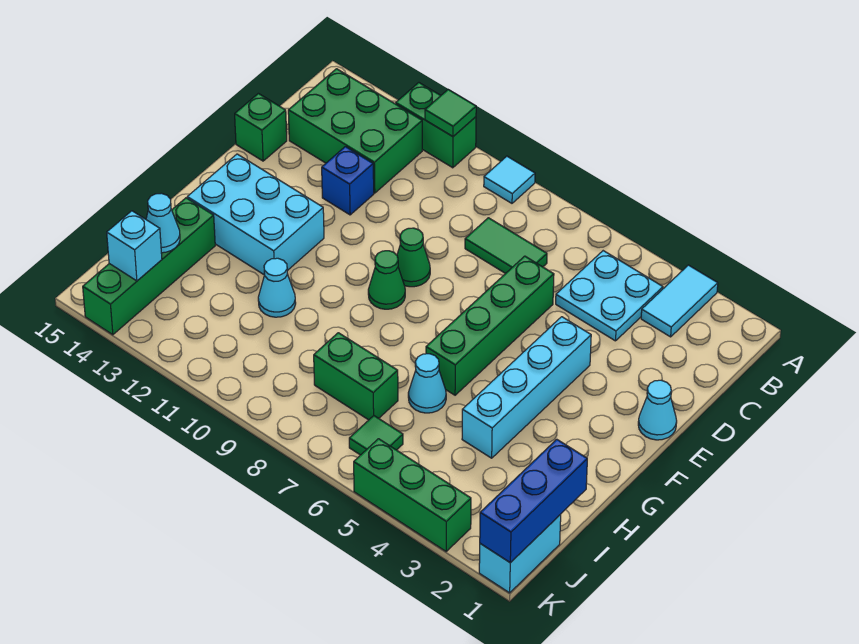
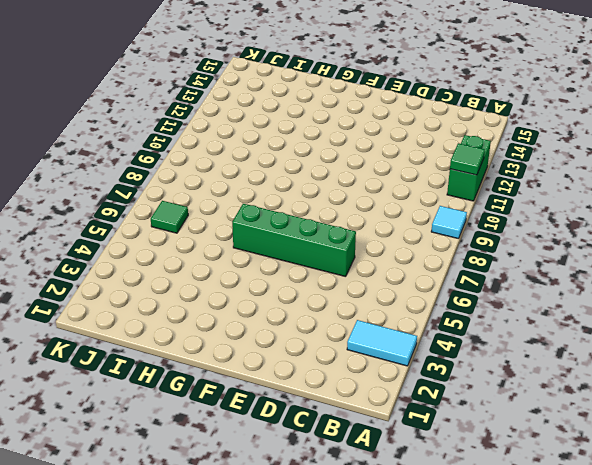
none -> cyan 2x2 plate [556,251,663,341]
none -> green 2x3 brick [288,69,422,193]
none -> green 1x2 tile [465,218,547,274]

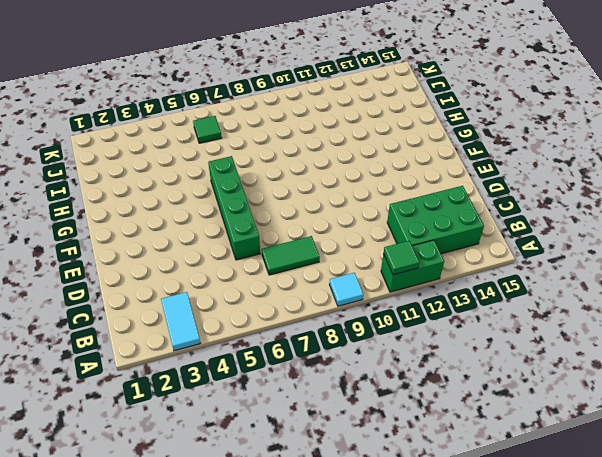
none -> cyan 2x2 plate [556,251,663,341]
none -> blue 1x1 brick [322,147,374,215]
none -> green 1x1 brick [235,93,287,161]

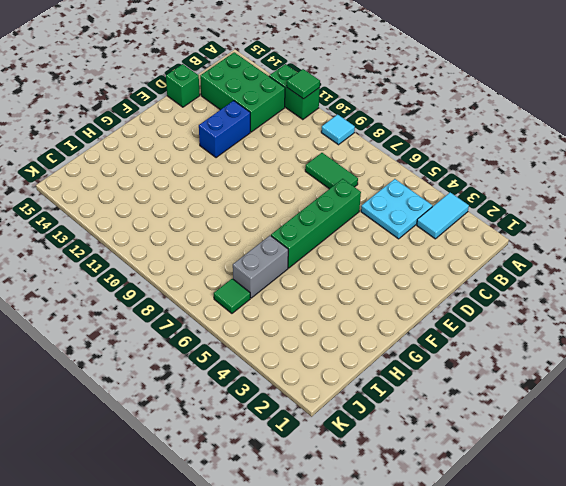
blue 1x2 brick [199,101,250,158] -> blue 1x1 brick [322,147,374,215]
grey 1x2 brick [233,236,288,298] -> cyan 1x1 cone [408,354,446,413]
none -> cyan 1x1 cone [638,380,677,440]
none -> cyan 1x4 brick [462,317,591,458]
none -> green 1x1 cone [397,228,430,287]

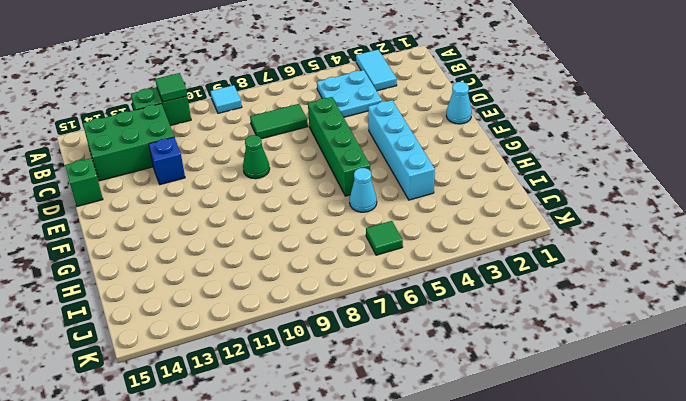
none -> green 1x1 cone [368,251,405,309]
none -> cyan 2x3 brick [187,154,324,275]
none -> cyan 1x1 cone [258,258,296,317]

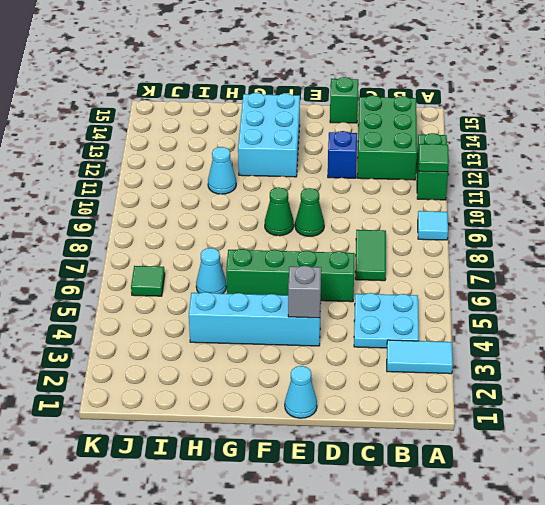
grey 1x1 brick [288,266,321,318] -> none
none -> green 1x4 brick [83,198,215,335]
none -> green 1x2 brick [314,333,398,420]
none -> cyan 1x2 brick [479,514,561,593]

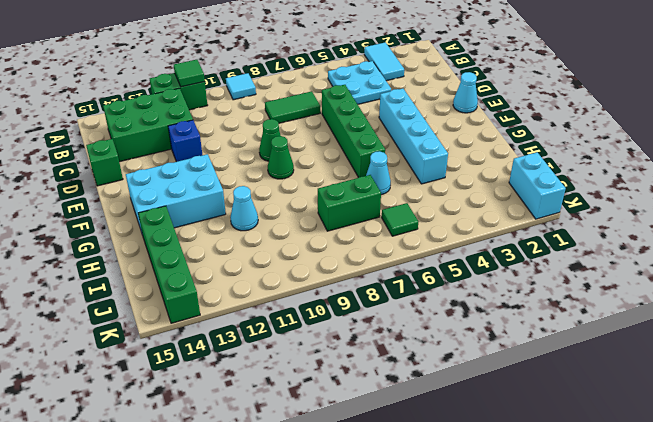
none -> green 1x3 brick [354,439,471,551]
none -> blue 1x3 brick [480,439,587,563]
none -> cyan 1x1 cone [146,193,180,253]

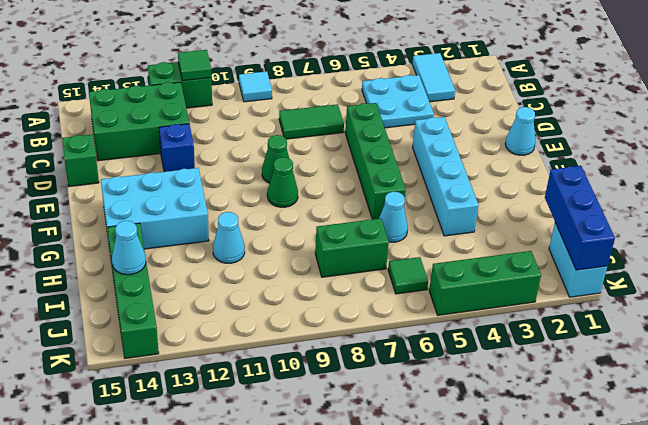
none -> cyan 1x1 brick [107,211,162,281]

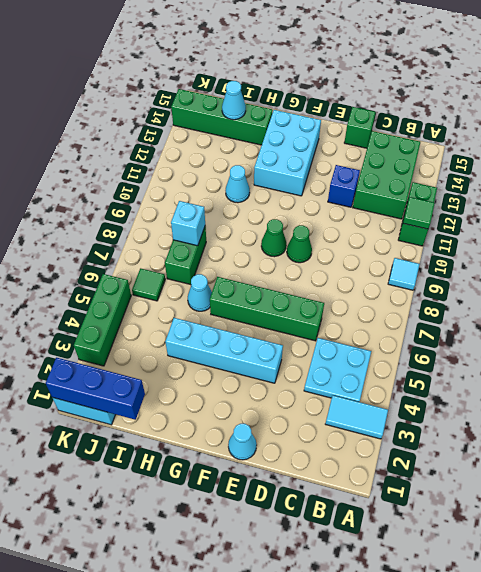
cyan 1x1 brick [171,201,205,246] -> cyan 1x1 brick moved to [107,211,162,281]
none -> green 1x2 tile [465,218,547,274]

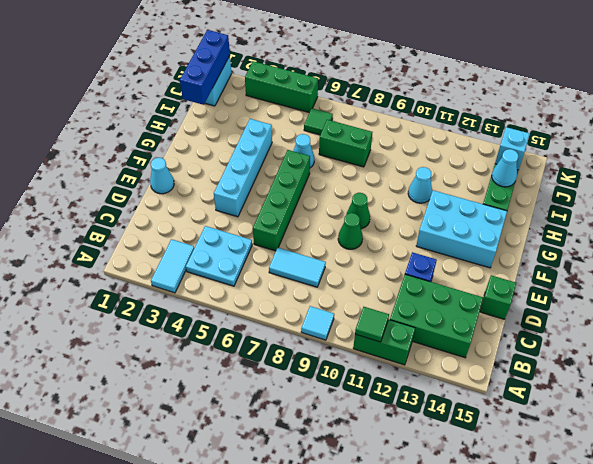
cyan 1x2 tile [269,248,326,287] -> green 1x2 tile [465,218,547,274]

